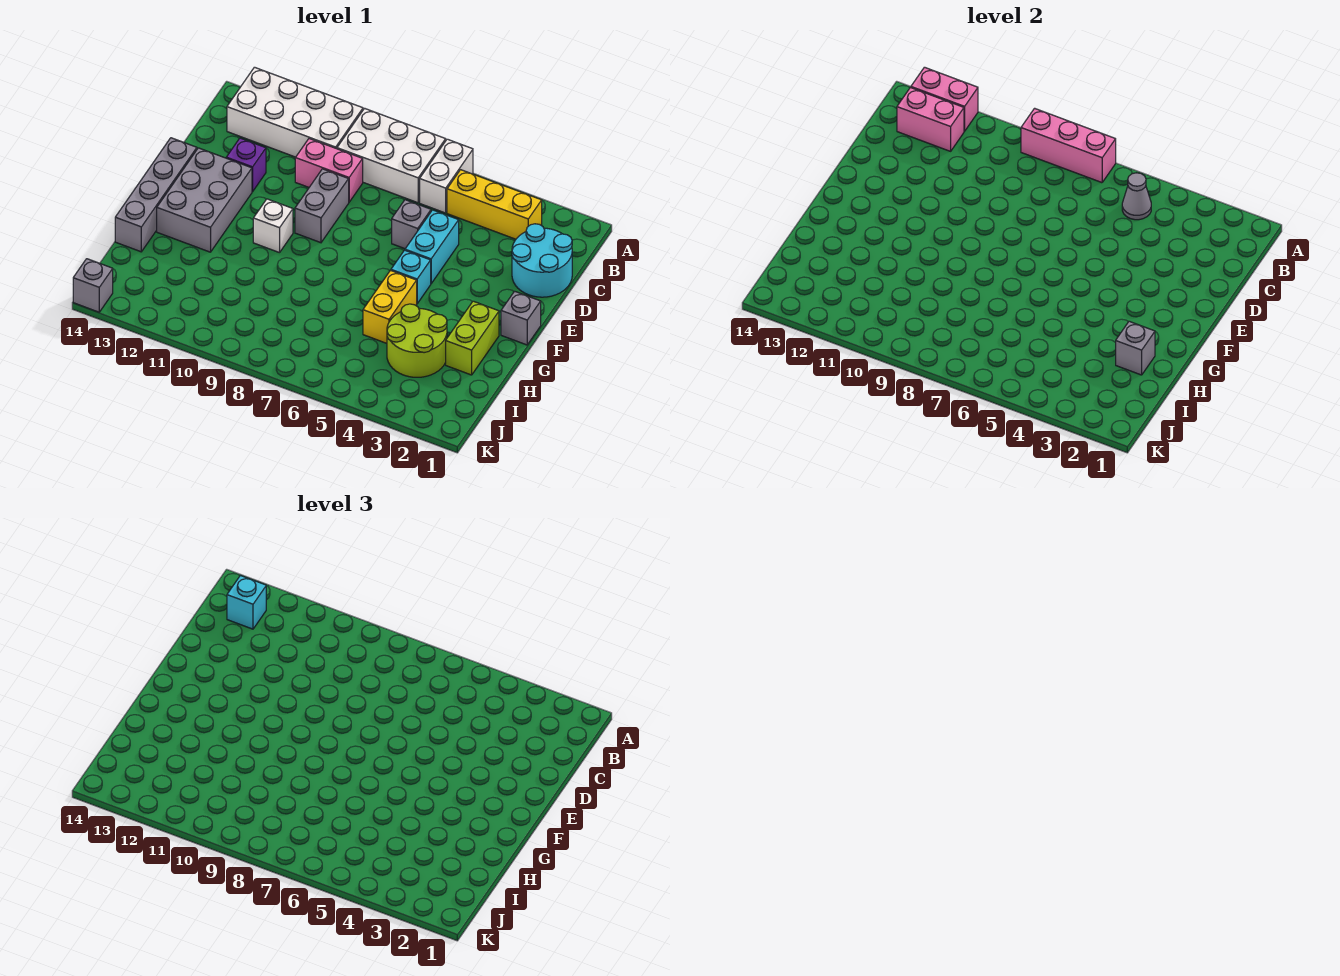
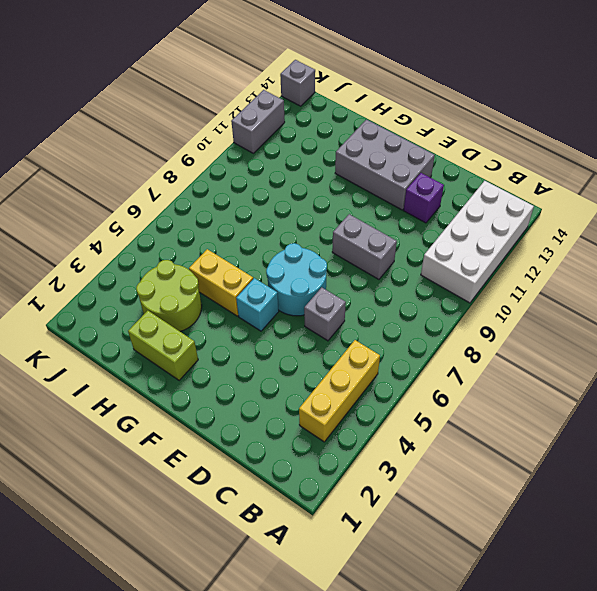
cyan 2x2 round brick [266,243,327,316] -> cyan 2x2 round brick moved to [512,224,572,297]
grey 1x2 brick [231,90,285,153] -> none
none -> white 1x2 brick [420,139,473,213]
none -> white 2x3 brick [337,108,446,203]
none -> pink 1x2 brick [295,139,363,202]

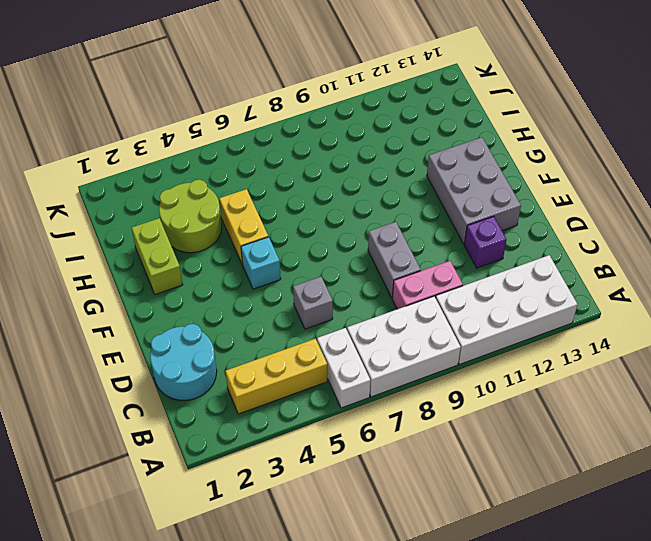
none -> cyan 1x2 brick [405,210,459,283]
none -> grey 1x4 brick [115,138,197,252]
none -> grey 1x1 brick [501,291,541,345]

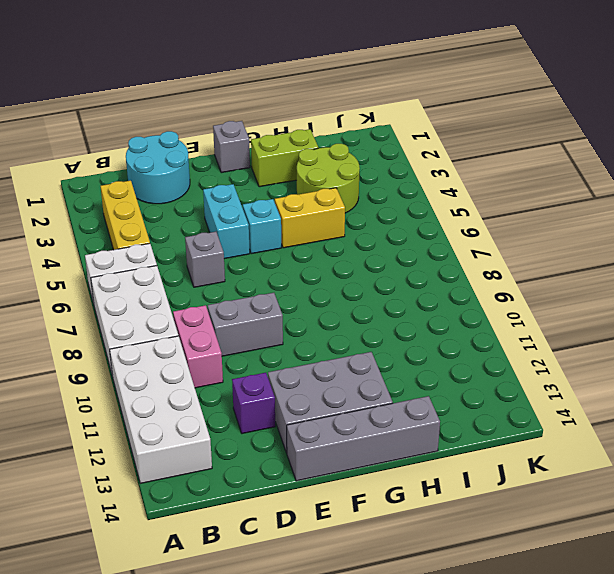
cyan 1x2 brick [203,184,250,259] -> cyan 1x2 brick turned to [405,210,459,283]
none -> white 1x1 brick [253,199,293,253]
none -> grey 1x1 brick [73,259,113,312]
none -> pink 1x3 brick [1021,108,1116,183]

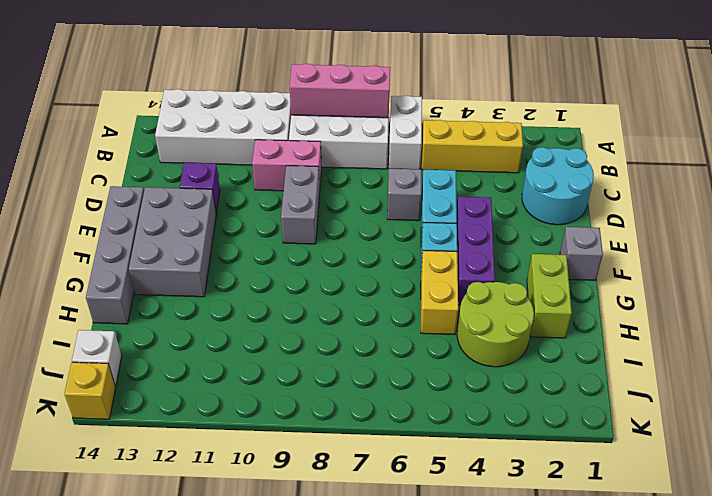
purple 1x3 brick [457,197,495,305] -> none
white 1x1 brick [72,330,122,386] -> white 1x1 brick moved to [253,199,293,253]
yellow 1x1 brick [64,362,115,419] -> grey 1x1 brick [73,259,113,312]
none -> pink 1x2 brick [911,67,978,131]
none -> grey 1x1 cone [1122,173,1151,220]
none -> pink 1x2 brick [897,88,964,151]

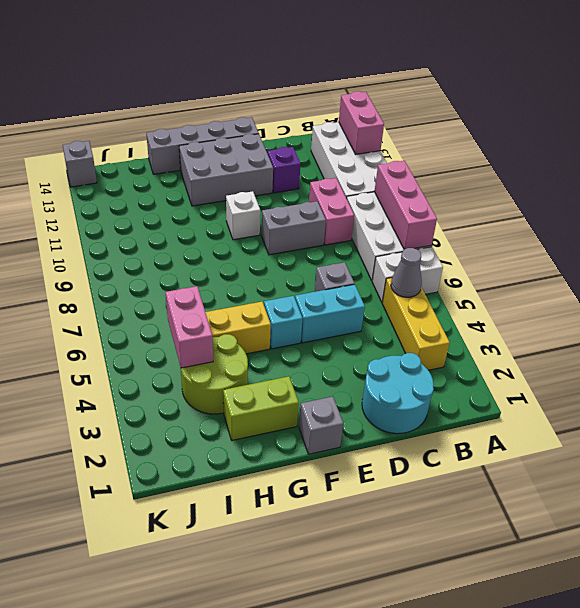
pink 1x2 brick [166,286,213,368] -> pink 1x2 brick moved to [897,88,964,151]
none -> grey 1x1 brick [1116,321,1155,375]
none -> cyan 1x1 brick [227,576,266,629]

